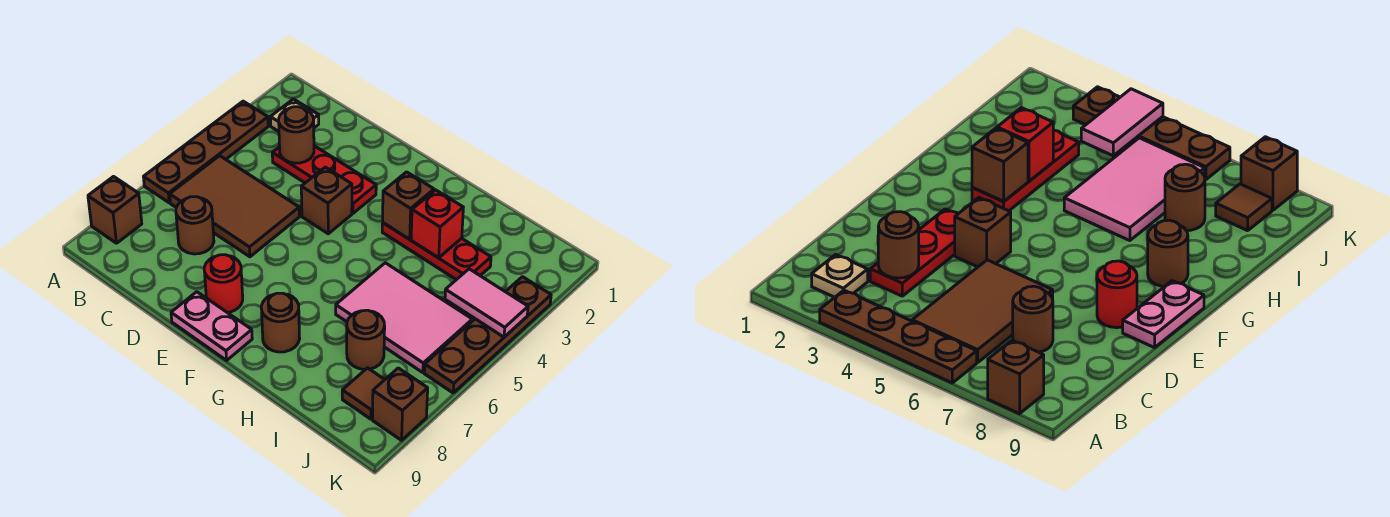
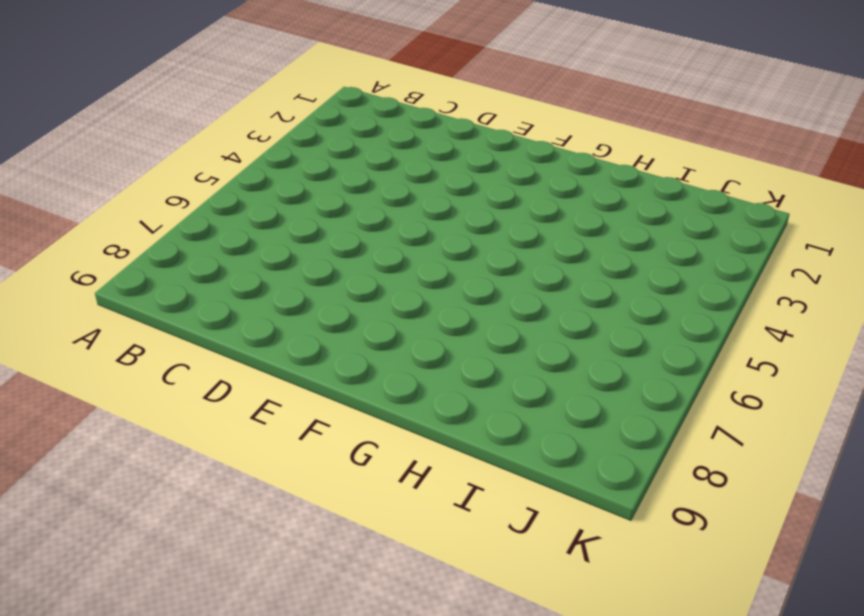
none -> brown 1x4 plate [144,101,268,203]
none -> brown 1x1 brick [88,177,142,243]
none -> tan 1x1 plate [270,99,319,131]

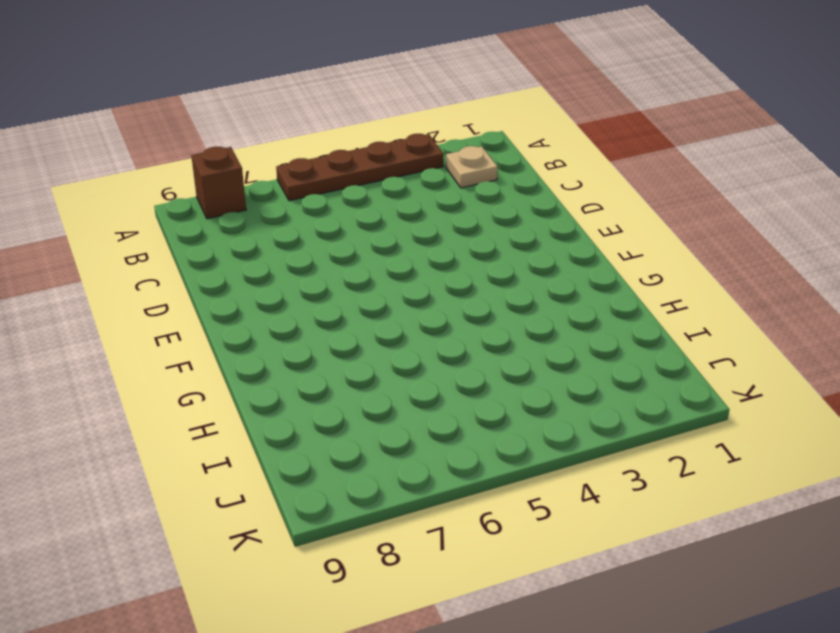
none -> brown 2x3 tile [170,156,299,257]
none -> red 1x3 plate [272,146,376,213]
none -> brown 1x1 round brick [176,197,214,254]

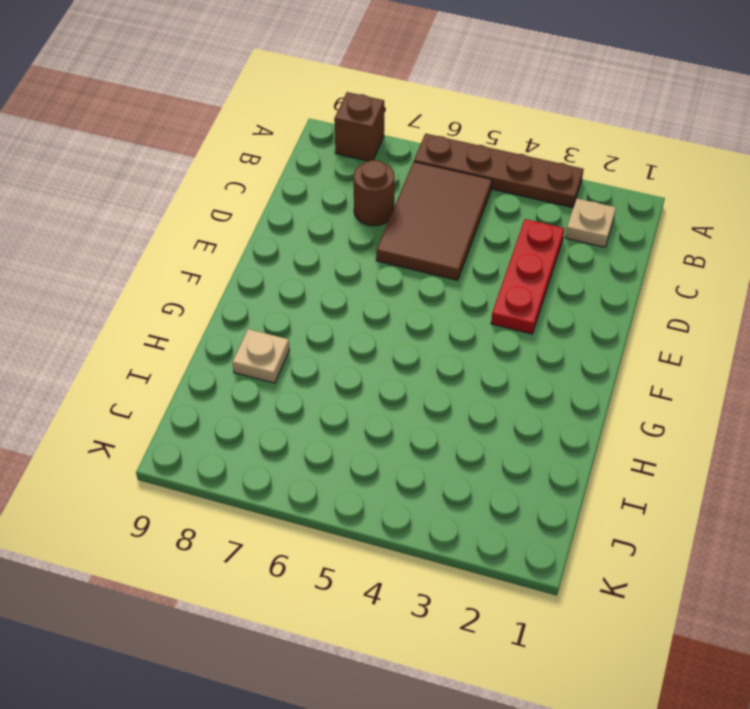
tan 1x1 plate [232,329,289,383] -> none
none -> brown 1x1 brick [301,167,352,234]
none -> red 1x1 round brick [204,255,243,313]
none -> pink 1x2 plate [171,292,252,360]

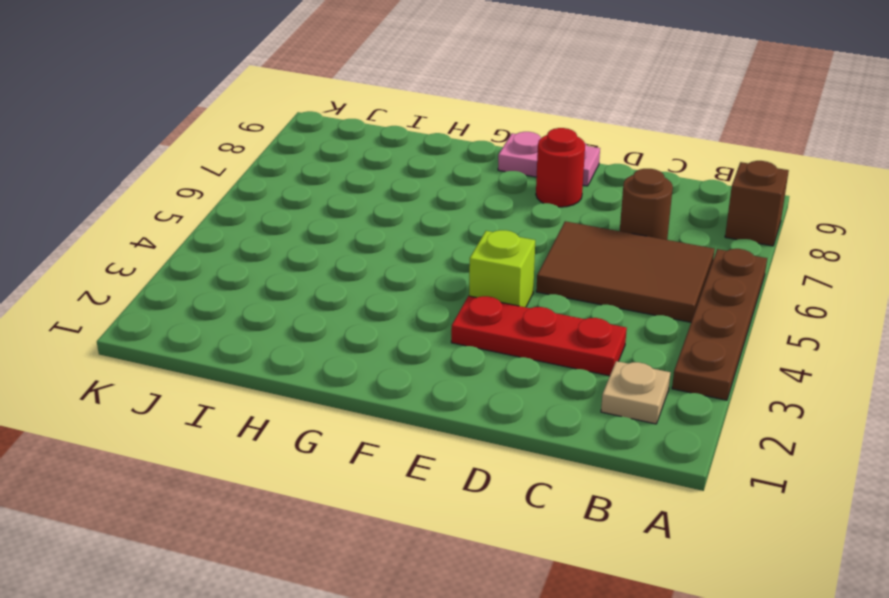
lime 1x1 brick [469,230,535,307] -> brown 1x1 brick [301,167,352,234]
none -> red 1x3 plate [382,223,491,280]
none -> brown 1x1 round brick [261,293,300,352]
none -> pink 2x3 tile [336,263,472,373]

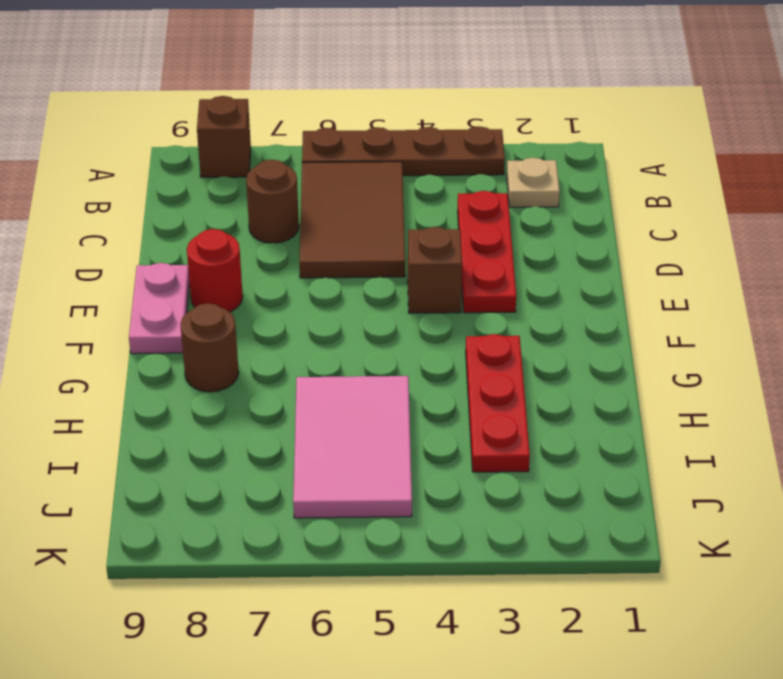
none -> brown 1x1 round brick [347,310,385,369]
none -> brown 1x1 tile [342,368,385,419]
none -> brown 1x4 plate [424,277,551,393]

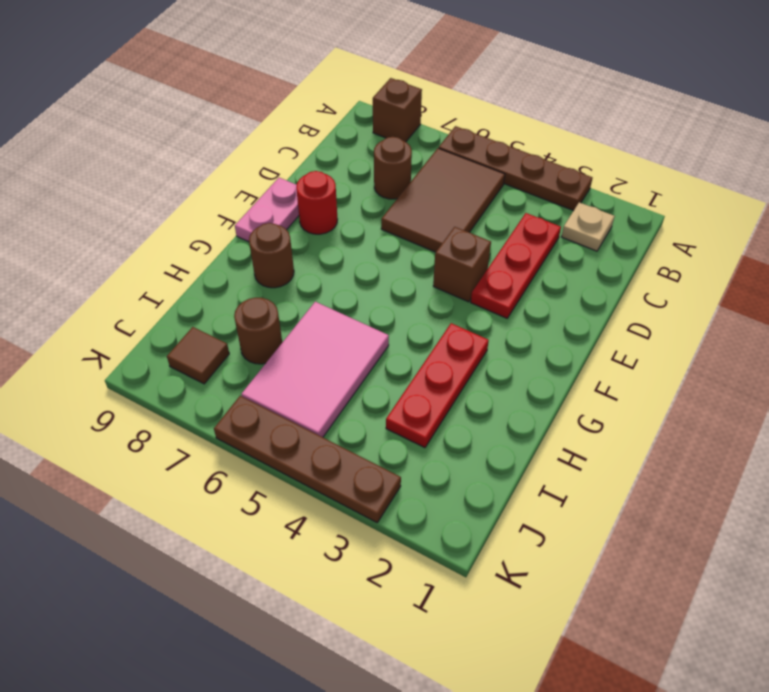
none -> brown 1x1 brick [373,368,428,440]
none -> brown 1x1 round brick [279,107,314,163]
none -> brown 1x1 brick [383,172,434,239]

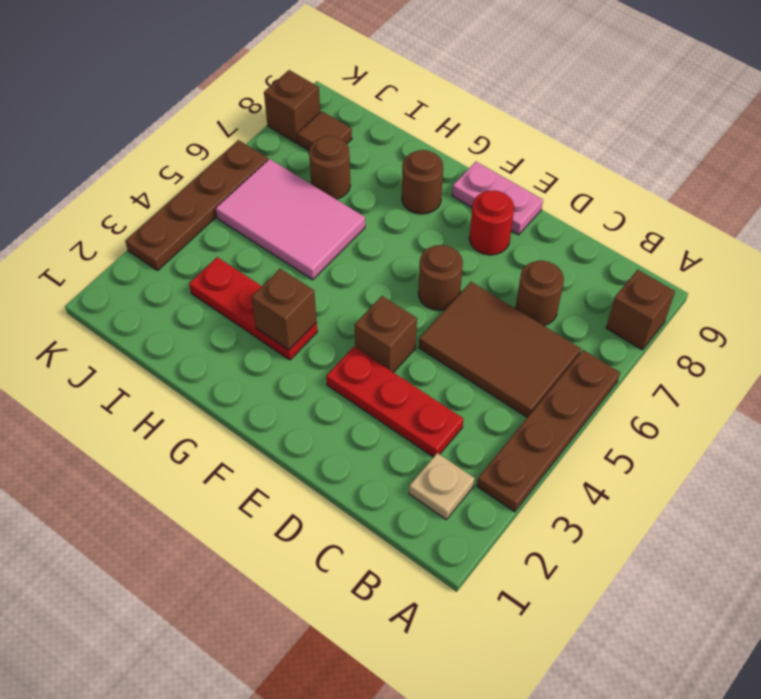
brown 1x1 round brick [418,245,463,311] -> brown 1x1 round brick moved to [279,107,314,163]
none -> red 1x1 brick [411,190,463,258]
none -> pink 1x2 tile [445,269,528,337]

